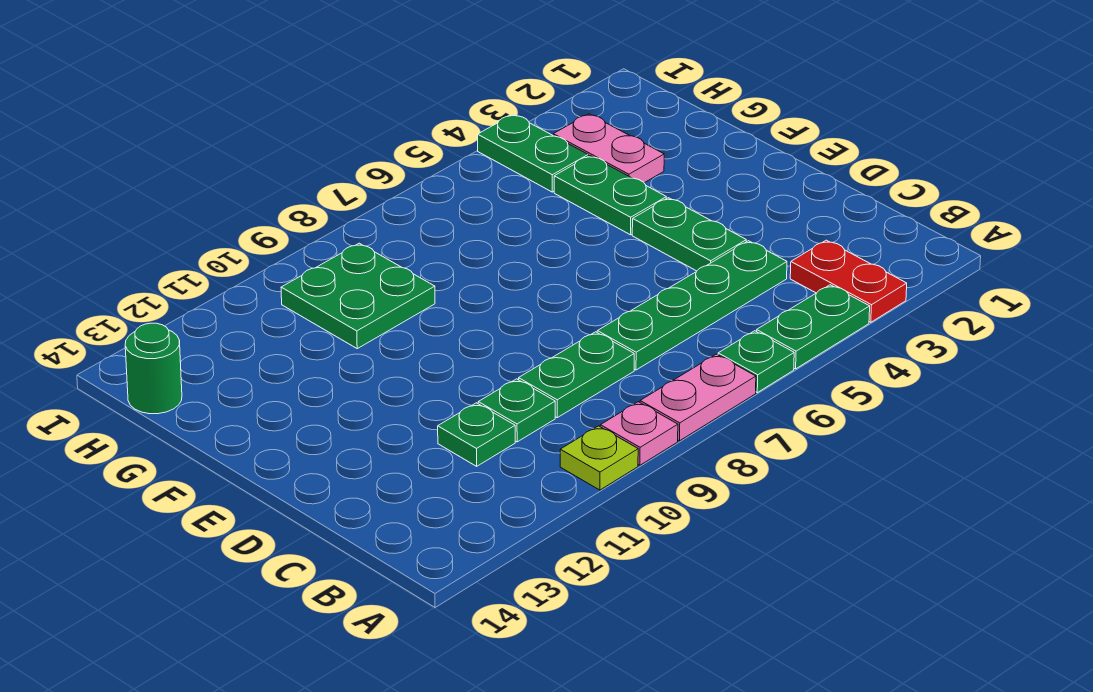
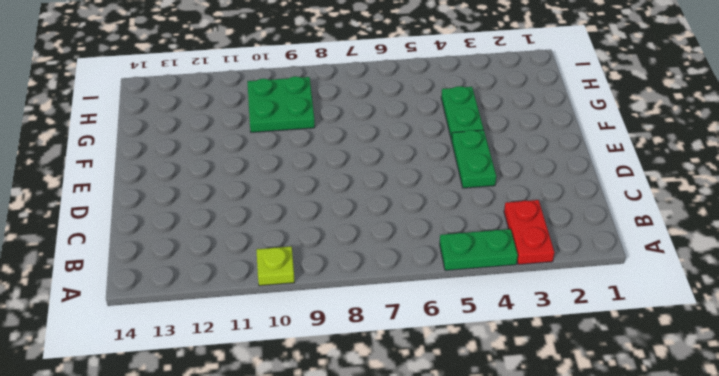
none -> green 1x1 plate [718,331,794,393]
none -> pink 1x2 plate [640,354,756,441]
none -> pink 1x1 plate [600,402,678,465]

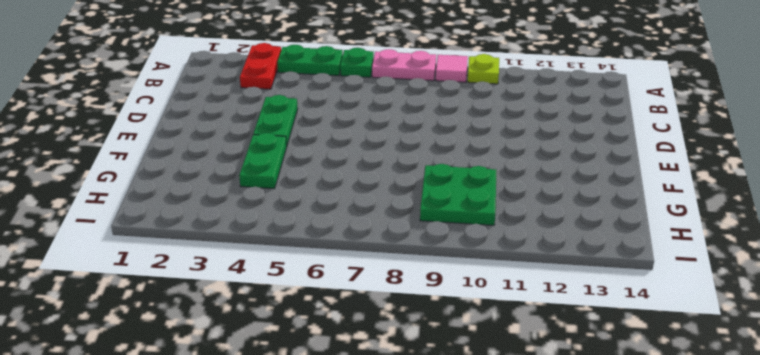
pink 1x1 tile [436,55,468,82] -> pink 1x1 plate [600,402,678,465]
none -> green 1x4 plate [597,241,787,370]
none -> green 1x2 plate [519,332,634,418]
none -> green 1x1 plate [478,379,555,442]

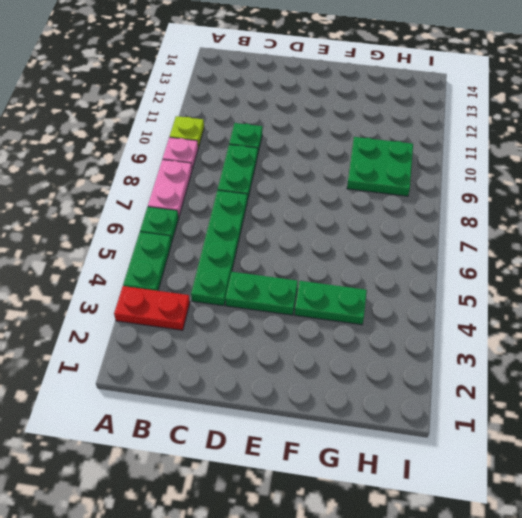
none -> green 1x1 plate [438,403,515,466]
none -> pink 1x2 plate [553,114,664,183]
none -> green 1x2 plate [478,114,588,192]

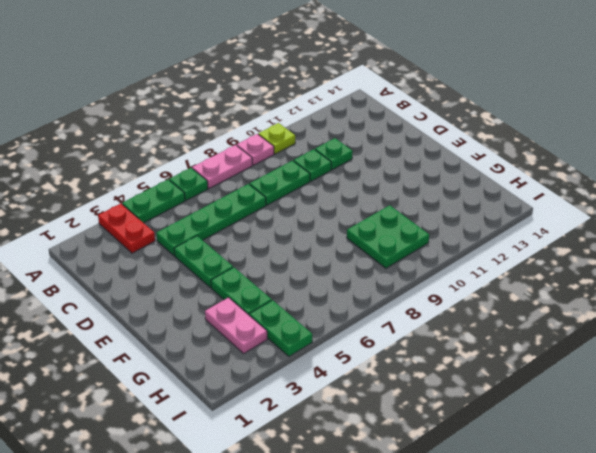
none -> green 1x1 round brick [125,323,182,414]

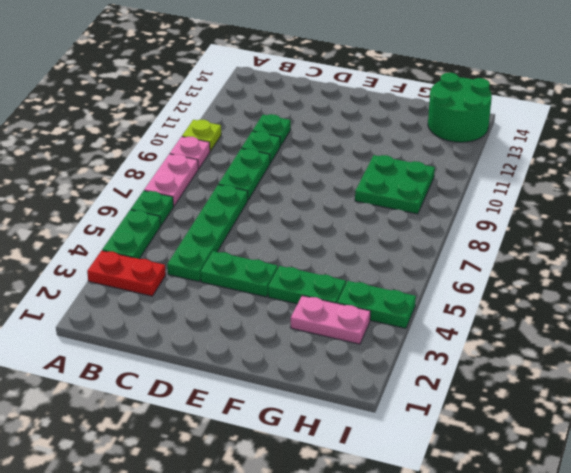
green 2x2 round brick [428,73,492,142] -> green 1x1 round brick [125,323,182,414]

